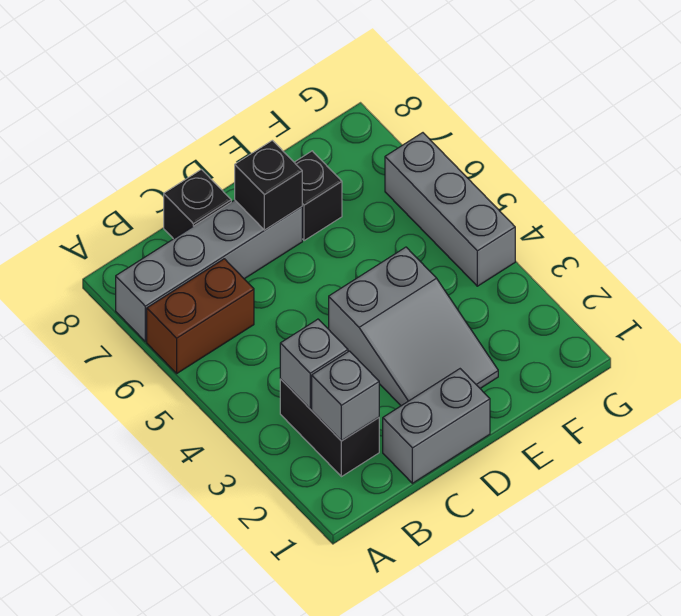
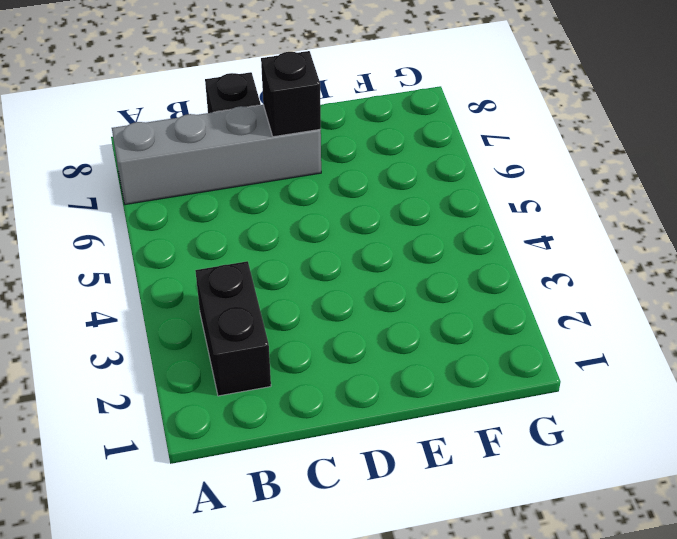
none -> brown 1x2 brick [147,259,254,373]
none -> grey 1x2 brick [383,369,490,483]

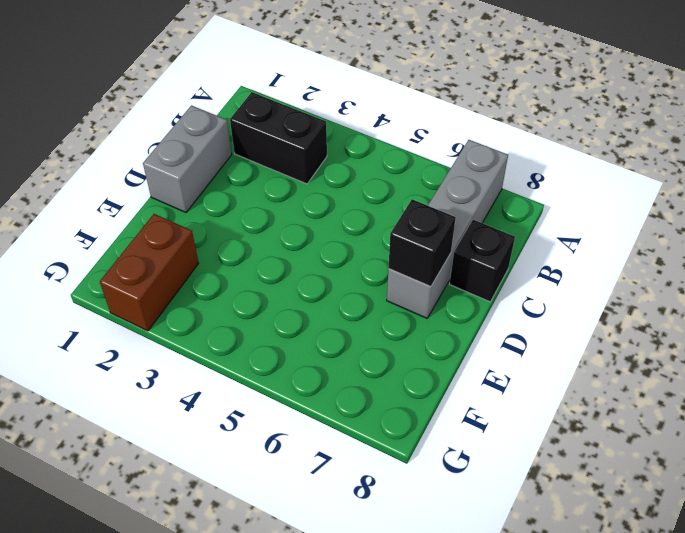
brown 1x2 brick [100,214,199,331] -> brown 1x2 brick moved to [147,259,254,373]
none -> grey 2x3 slope [329,247,498,406]
none -> black 1x1 brick [294,151,342,241]

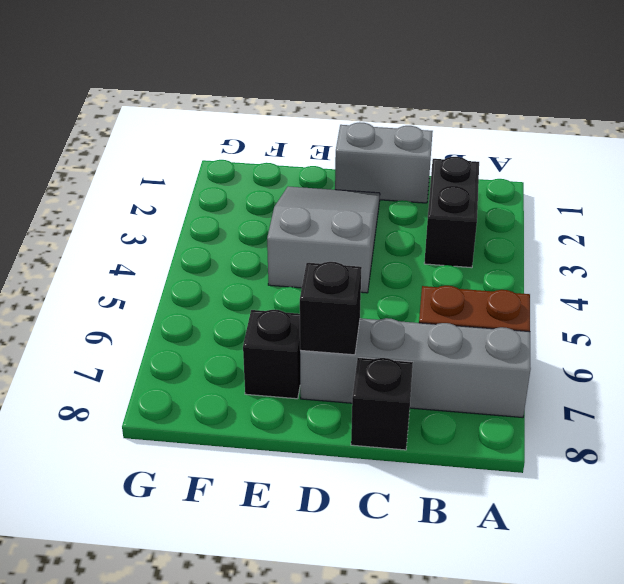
none -> grey 1x3 brick [385,133,515,286]
none -> grey 1x1 brick [312,351,379,441]

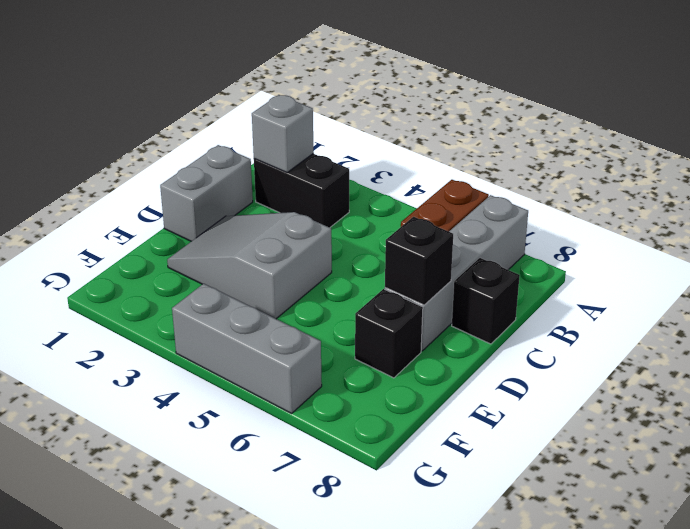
none -> grey 1x1 brick [280,319,348,409]

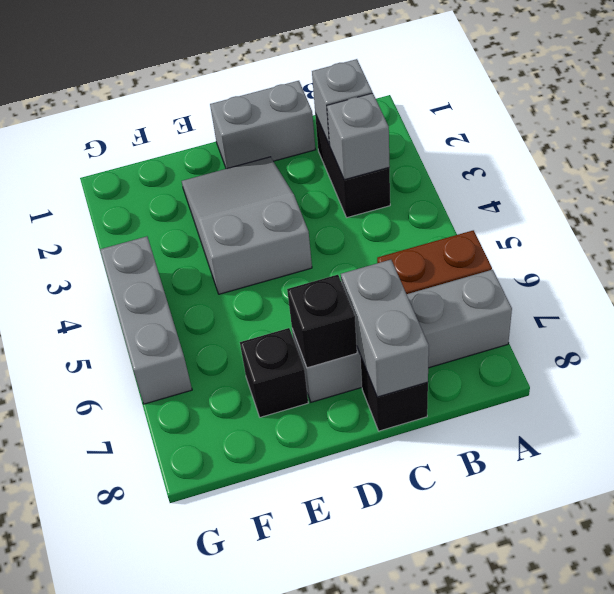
grey 1x2 brick [341,260,429,397] -> none

